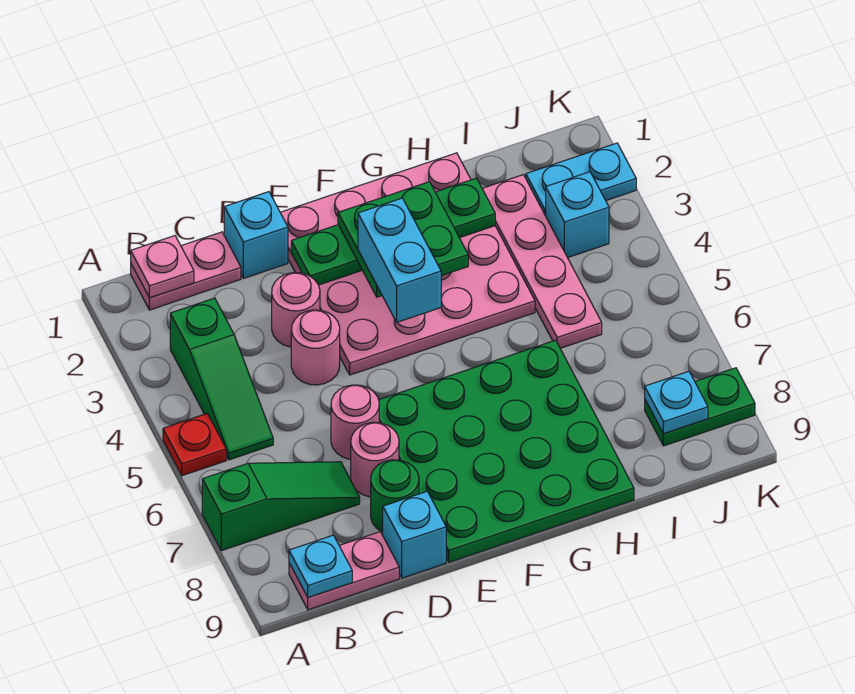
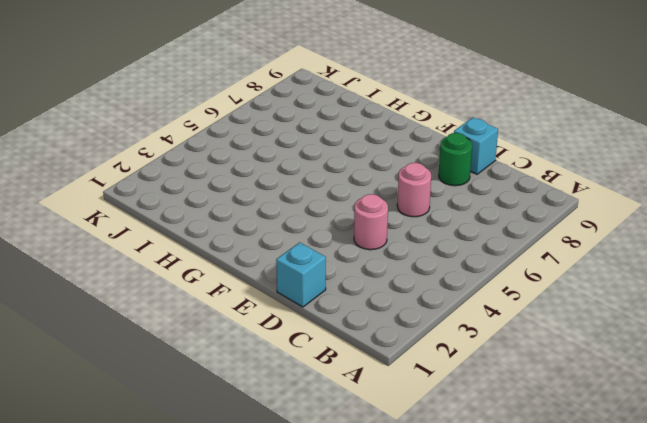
none -> red 1x1 plate [163,414,226,476]
none -> green 1x3 slope [202,462,360,551]
none -> pink 1x2 plate [131,232,241,310]

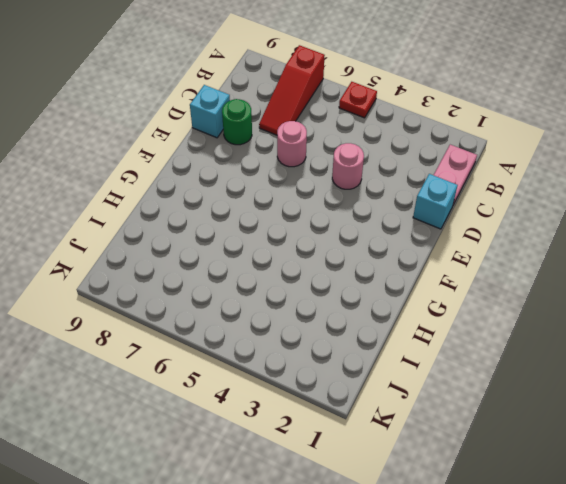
red 1x3 slope [259,45,325,135] -> green 1x3 slope [202,462,360,551]
none -> green 1x3 slope [170,298,273,460]
none -> pink 1x2 plate [289,532,399,610]
none -> pink 1x1 round brick [272,273,320,347]

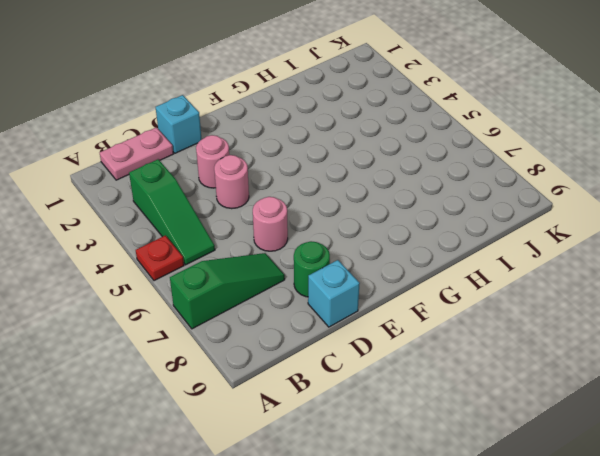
none -> pink 1x2 plate [289,532,399,610]
none -> pink 1x1 round brick [351,422,399,497]
none -> pink 4x4 plate [280,153,535,375]

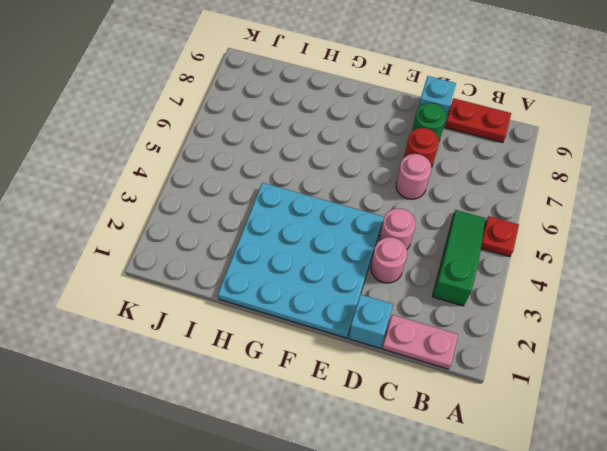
red 1x2 plate [445,98,511,143] -> pink 1x2 plate [289,532,399,610]
red 1x1 round brick [404,128,439,167] -> pink 1x1 round brick [351,422,399,497]
cyan 4x4 plate [218,183,384,338] -> pink 4x4 plate [280,153,535,375]
none -> green 1x3 slope [202,462,360,551]
none -> green 4x4 plate [379,340,634,562]
none -> pink 1x4 plate [482,175,602,348]

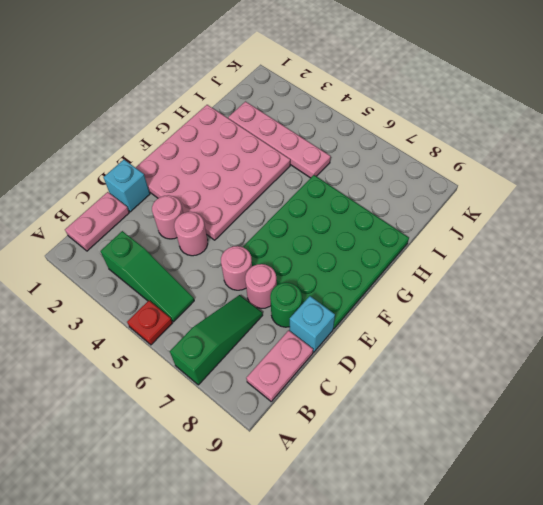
none -> cyan 1x2 plate [526,143,636,216]
none -> cyan 1x1 brick [546,172,609,258]
none -> green 1x2 plate [645,368,755,446]

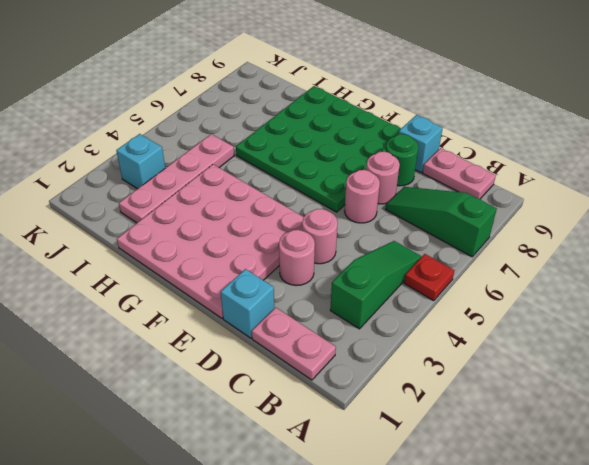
none -> cyan 1x2 plate [526,143,636,216]
none -> green 1x2 plate [645,368,755,446]
none -> pink 1x1 plate [131,236,194,298]

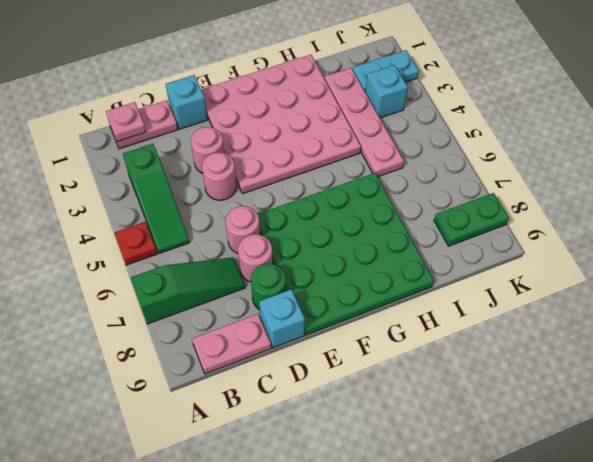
none -> cyan 1x1 plate [289,535,352,598]
none -> green 1x4 plate [291,178,495,285]
none -> cyan 1x1 plate [645,371,708,434]

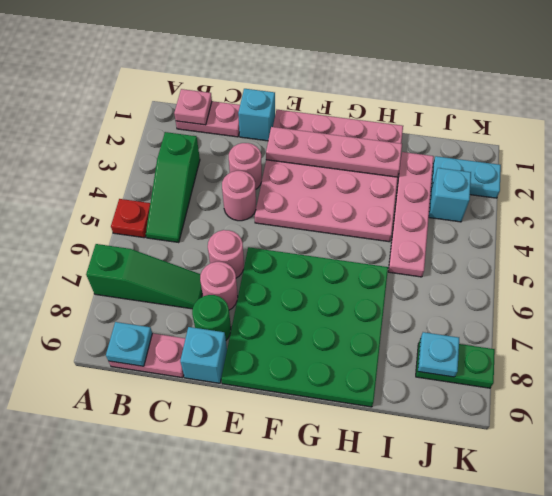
pink 1x4 plate [266,127,402,177] -> green 1x4 plate [291,178,495,285]
none -> green 2x2 plate [338,182,468,297]
none -> cyan 1x2 brick [358,198,441,322]

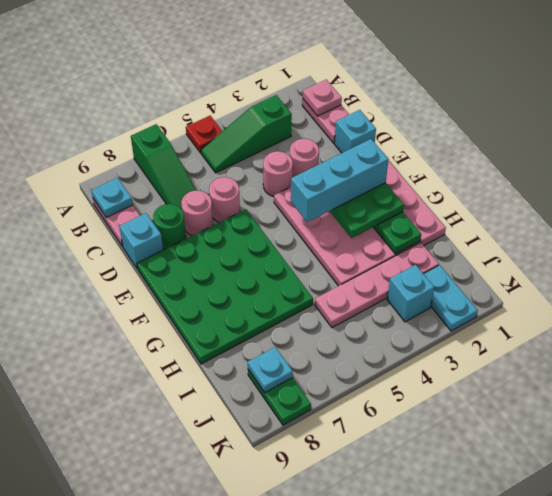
cyan 1x3 brick [291,139,388,222] -> cyan 1x2 brick [358,198,441,322]

